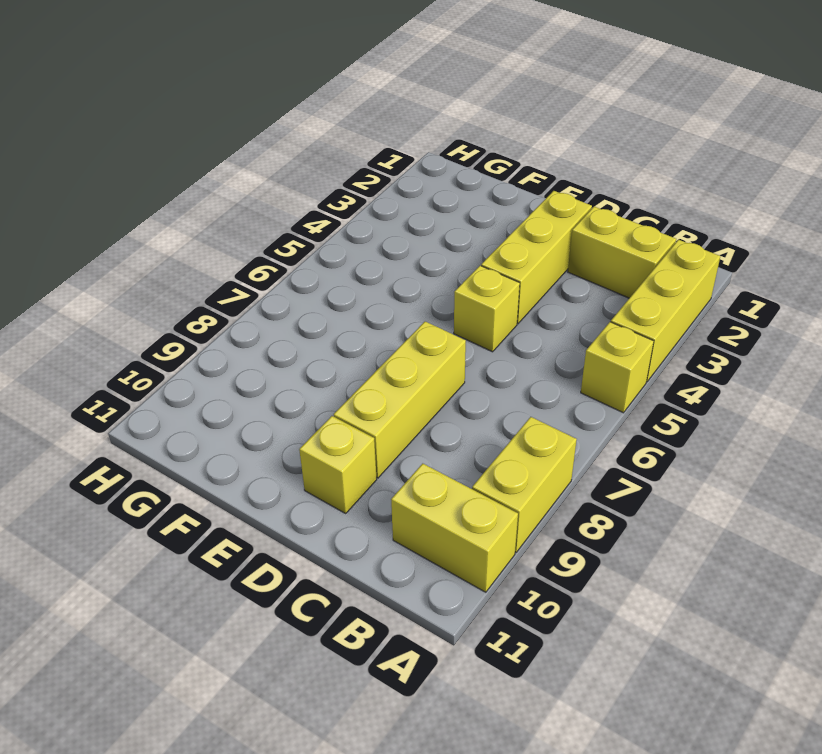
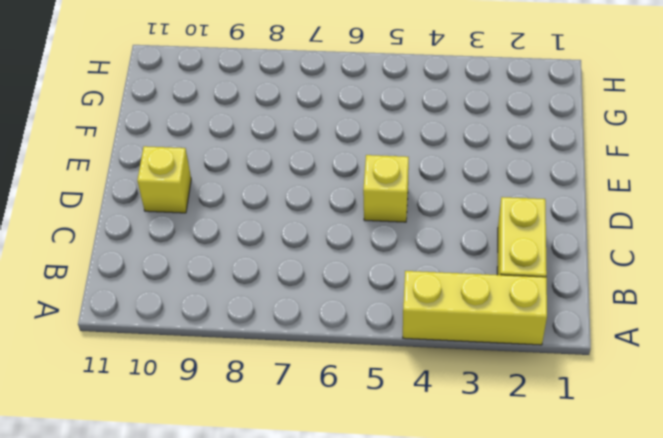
none -> yellow 1x1 brick [581,322,654,413]
none -> yellow 1x2 brick [472,417,577,552]

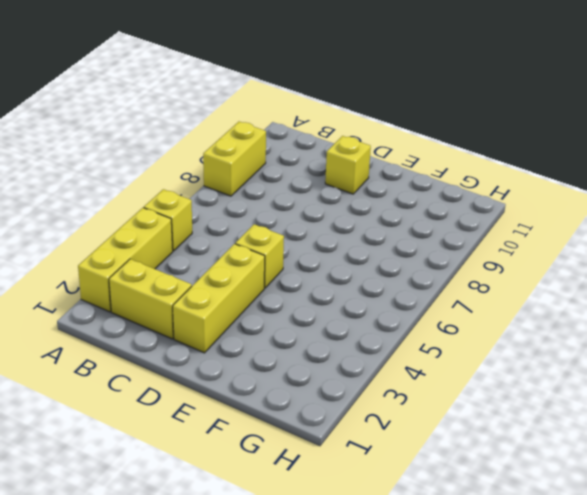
none -> yellow 1x2 brick [391,464,518,592]
none -> yellow 1x3 brick [334,322,466,478]

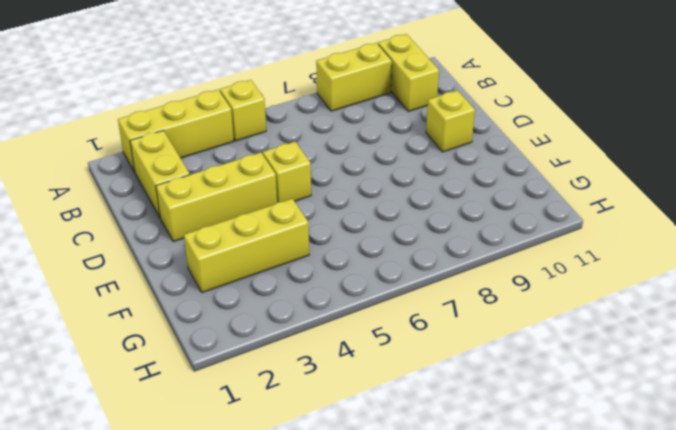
yellow 1x3 brick [184,199,309,293] -> yellow 1x3 brick moved to [334,322,466,478]

